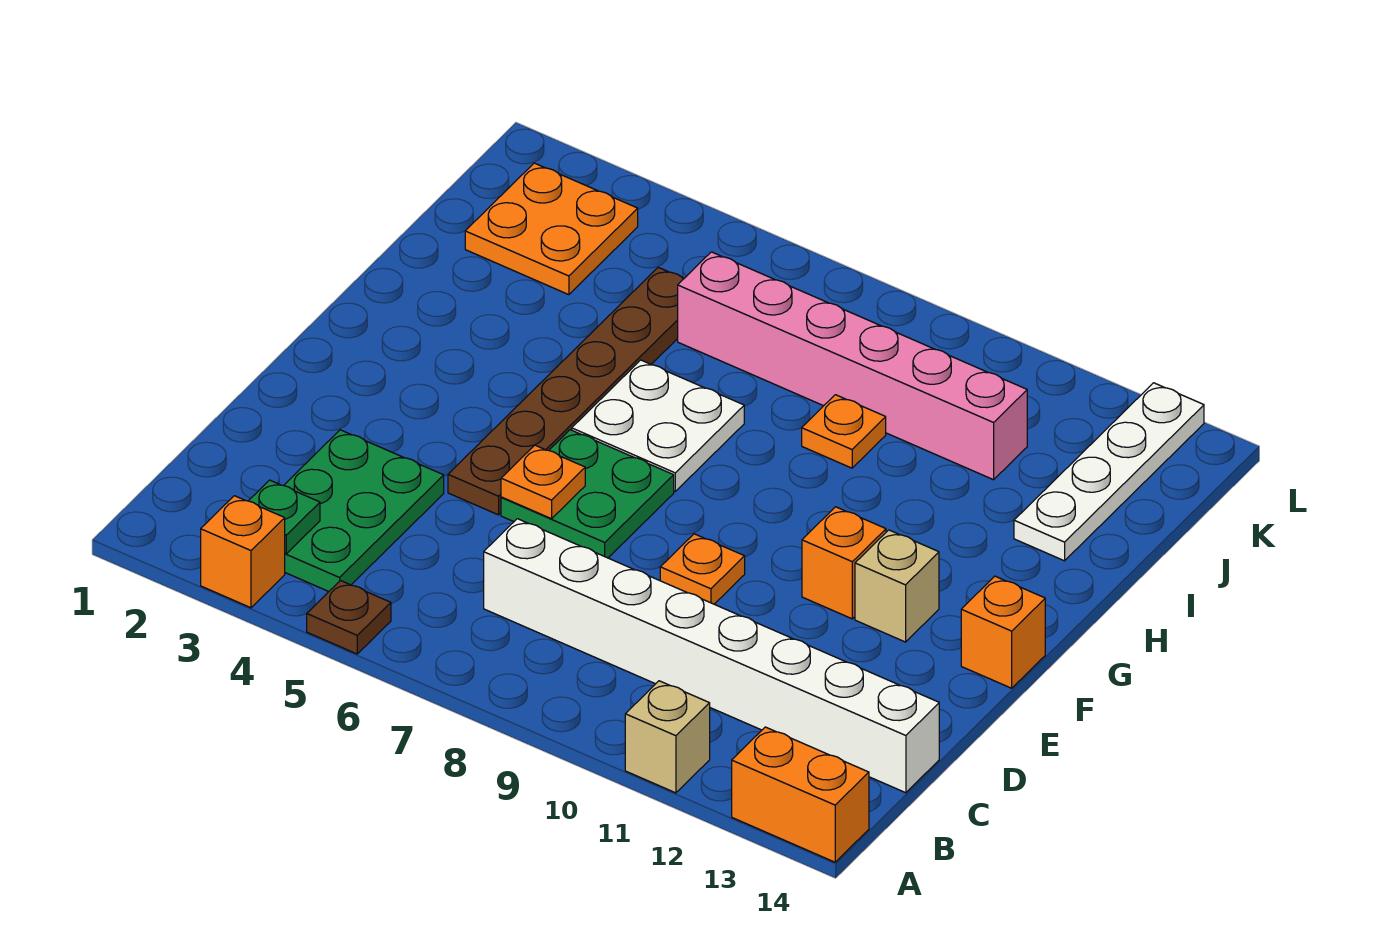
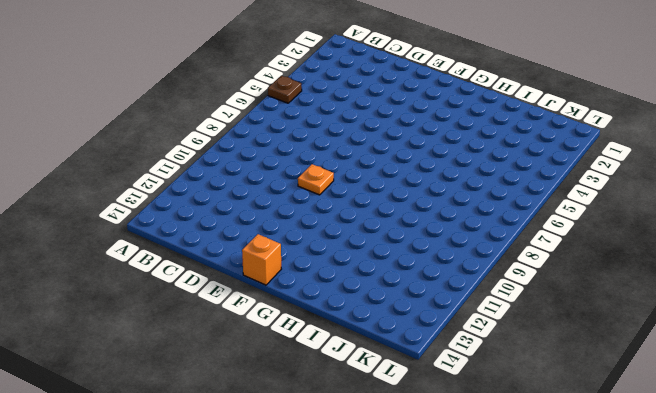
none -> orange 1x1 brick [201,496,285,608]
none -> tan 1x1 brick [625,681,710,793]
none -> orange 1x2 brick [732,727,869,862]

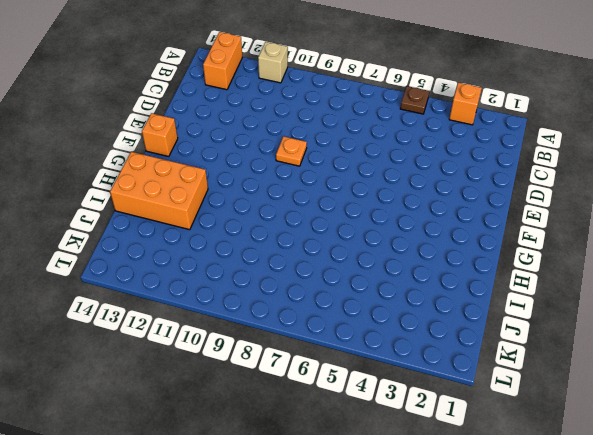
orange 1x2 brick [203,32,242,90] -> orange 1x2 brick turned to [732,727,869,862]
orange 2x3 brick [110,152,208,230] -> white 1x4 plate [1014,383,1204,561]
none -> green 2x3 plate [284,430,444,591]
none -> white 1x8 brick [484,519,939,793]
none -> brown 1x6 plate [448,267,684,515]

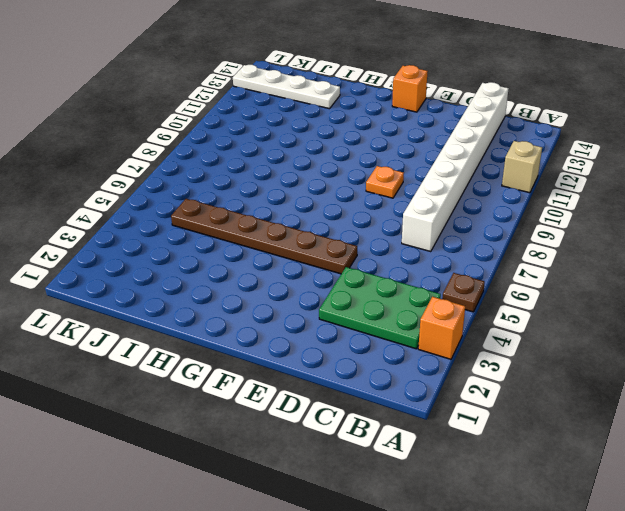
none -> orange 1x2 brick [732,727,869,862]
none -> green 2x2 plate [501,430,674,558]
none -> orange 1x1 brick [802,507,886,619]

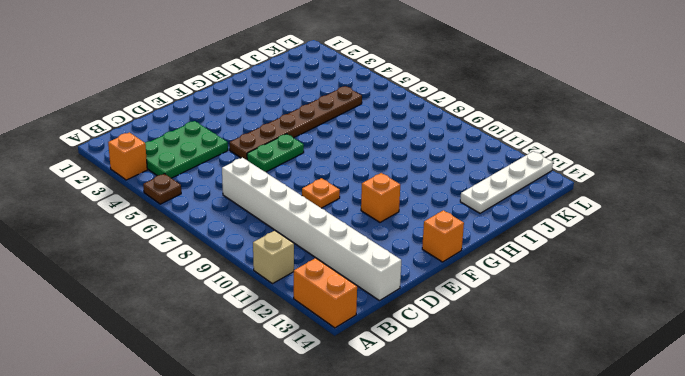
green 1x2 plate [247,134,304,172] -> green 2x2 plate [501,430,674,558]
none -> tan 1x1 brick [855,530,939,642]
none -> white 2x2 plate [572,360,744,491]
none -> orange 1x1 plate [802,395,886,468]

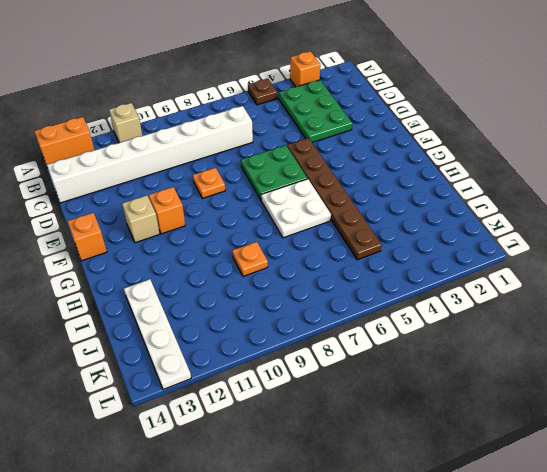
none -> orange 2x2 plate [465,163,638,295]
none -> pink 1x6 brick [678,252,1027,480]
none -> green 1x1 plate [249,480,320,554]

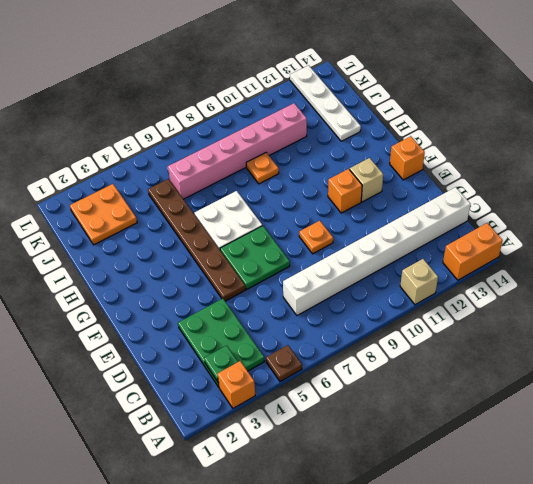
none -> orange 1x1 plate [501,445,585,519]

